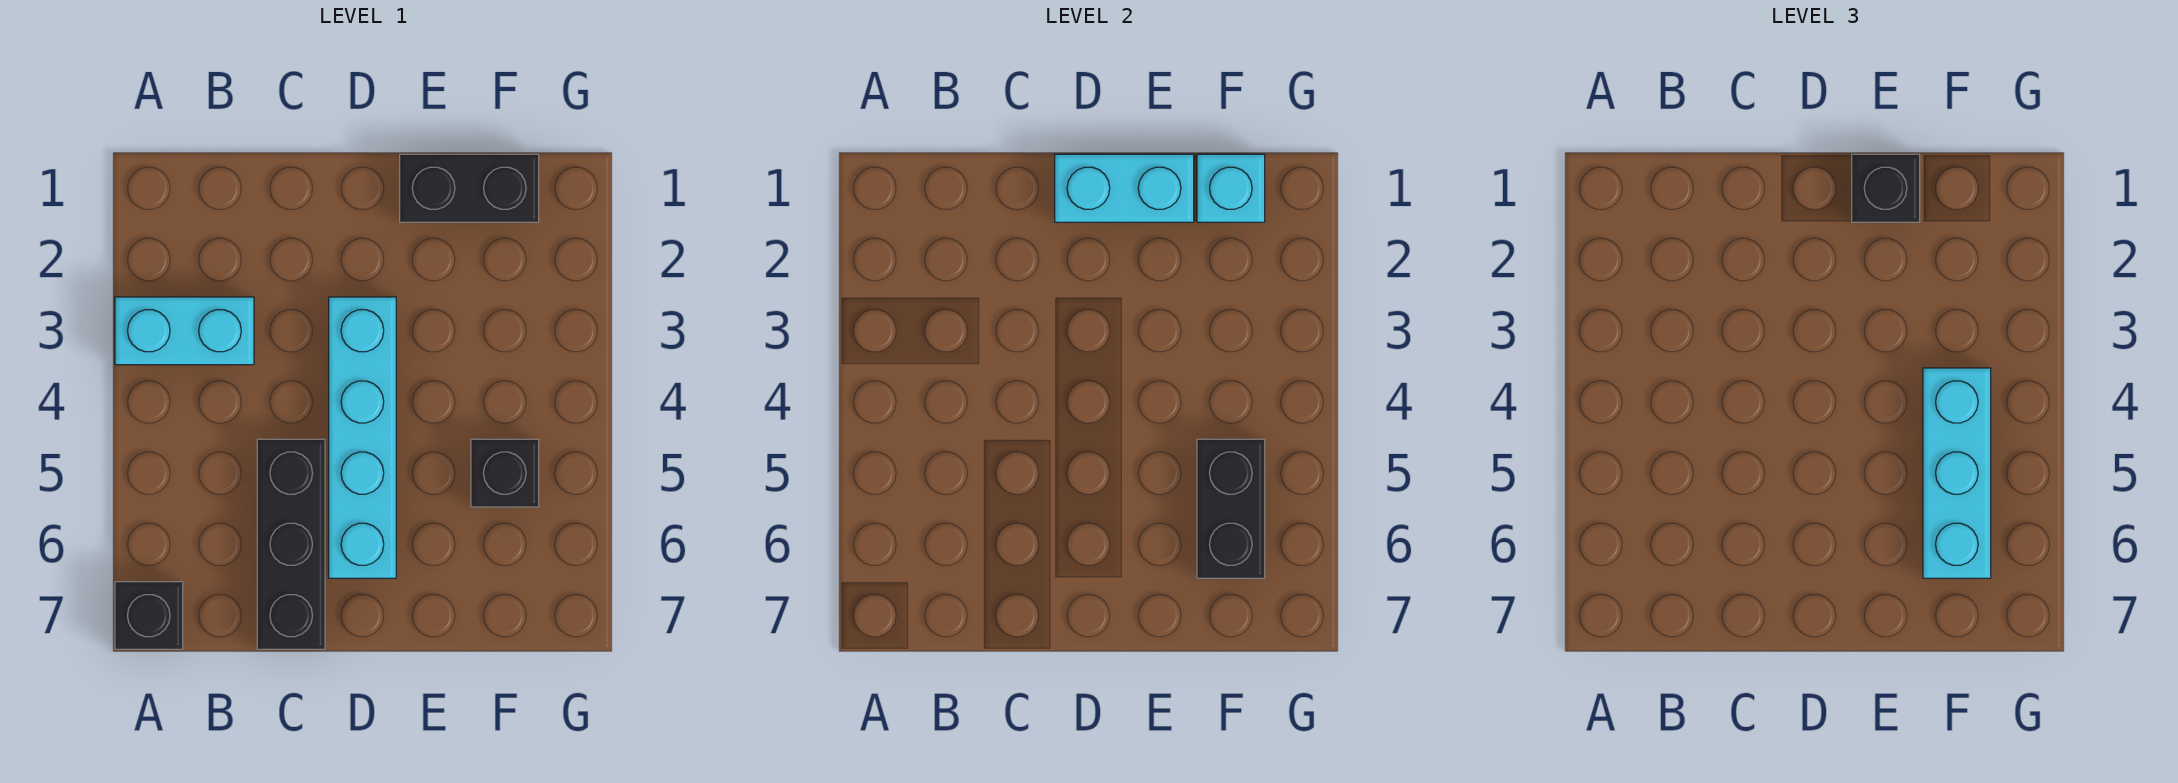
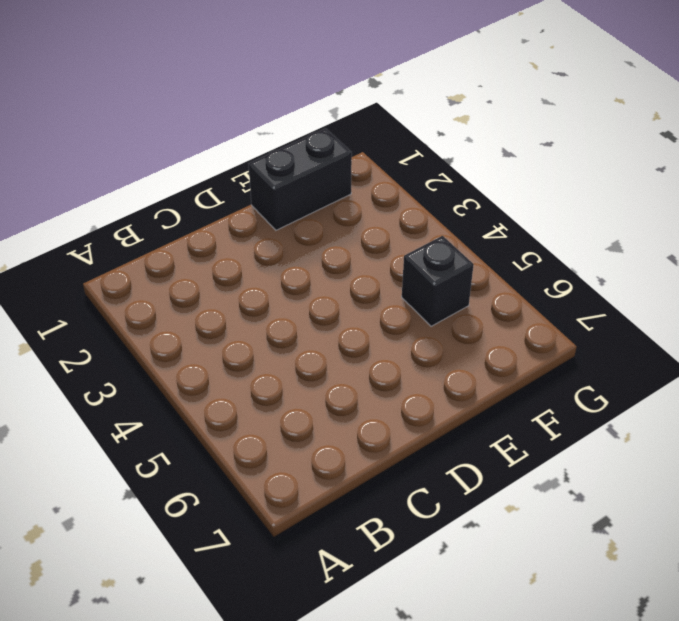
none -> cyan 1x2 brick [115,297,254,365]
none -> black 1x1 brick [115,582,183,649]

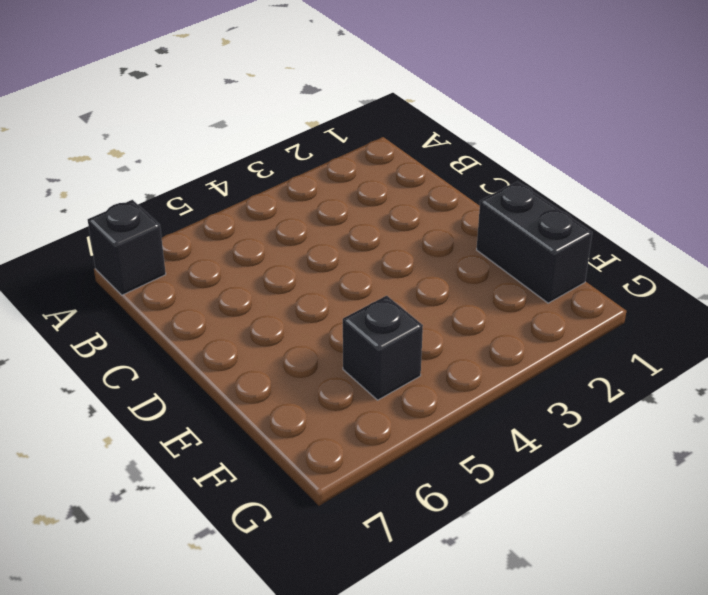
none -> cyan 1x2 brick [115,297,254,365]
none -> black 1x3 brick [257,439,325,649]

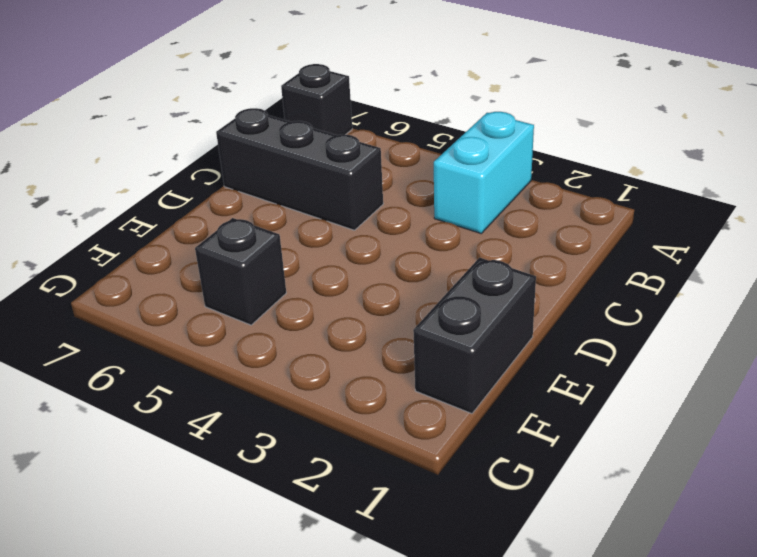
none -> cyan 1x4 brick [329,297,396,578]
none -> cyan 1x2 brick [1055,154,1194,222]

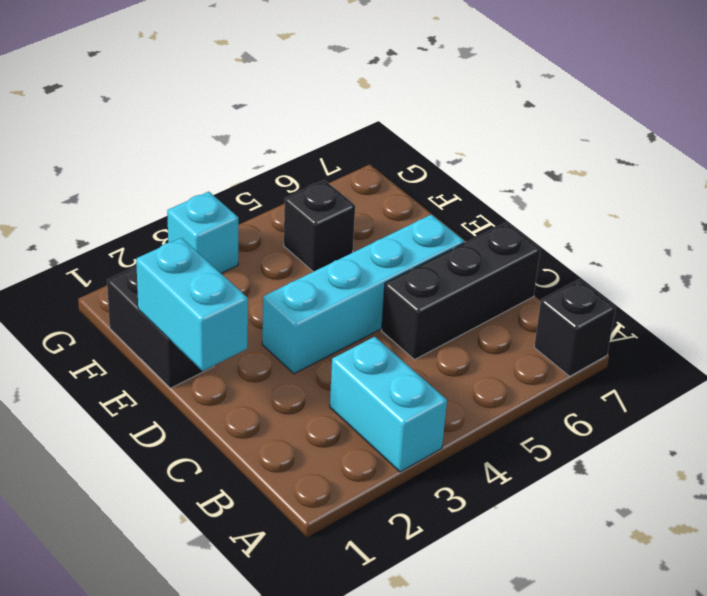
cyan 1x1 brick [167,192,238,273] -> cyan 1x1 brick moved to [1197,154,1265,222]
none -> black 1x2 brick [1197,439,1265,578]
none -> black 1x1 brick [1852,154,1920,222]

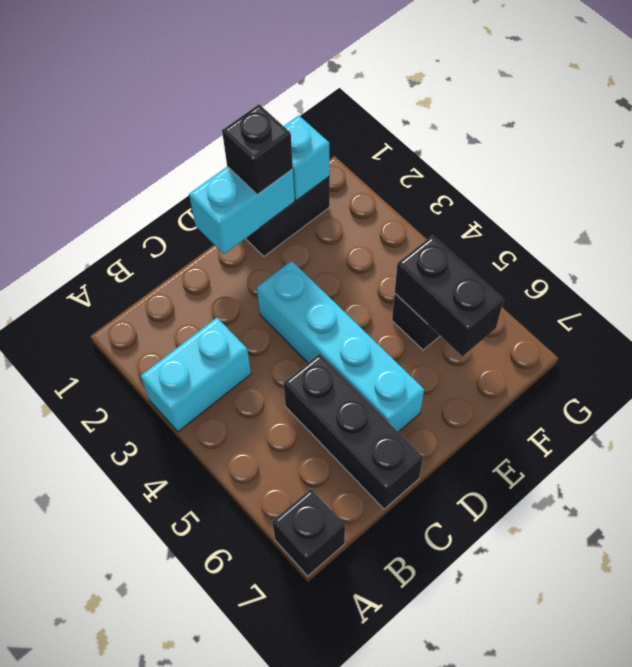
none -> cyan 1x3 brick [1923,368,1991,578]

